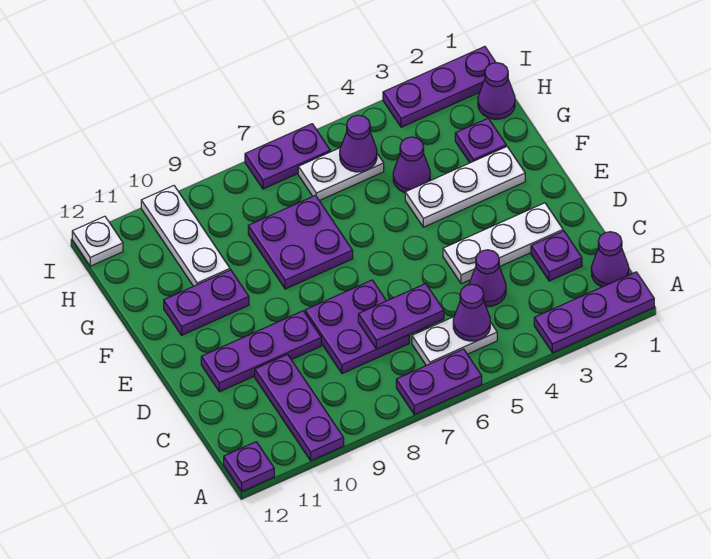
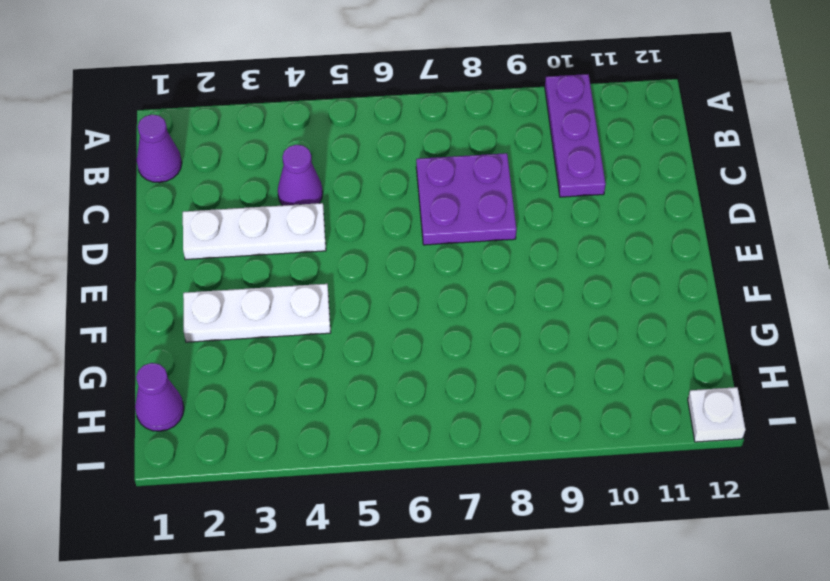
none -> purple 1x3 plate [534,272,654,353]
none -> purple 1x2 plate [396,349,482,414]
none -> purple 1x1 plate [224,442,274,491]

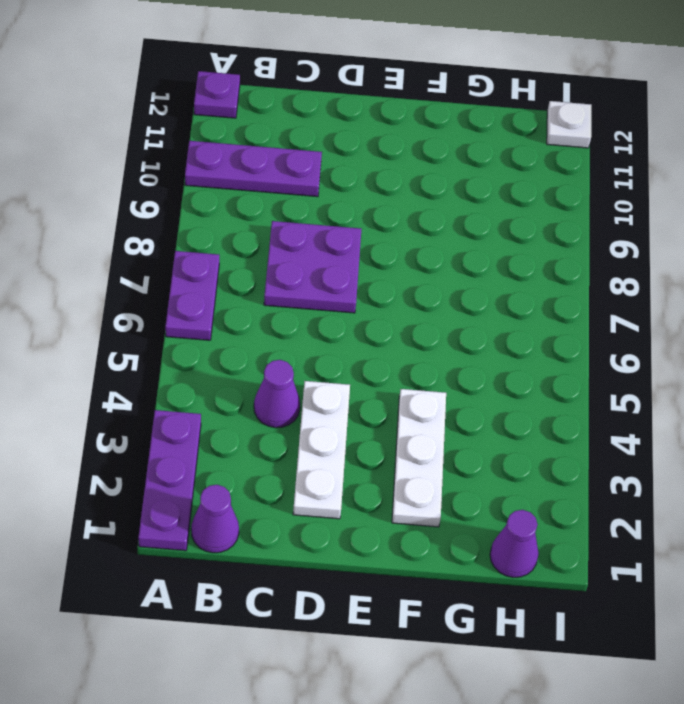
none -> white 1x2 plate [412,317,497,366]
none -> purple 1x1 plate [531,231,582,281]
none -> purple 1x3 plate [201,311,321,392]

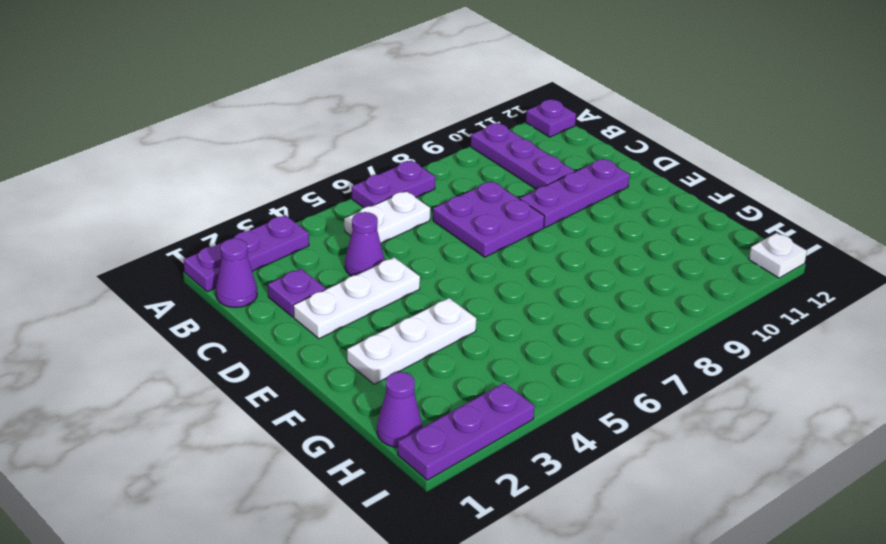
none -> purple 2x2 plate [248,195,353,289]
none -> purple 1x2 plate [164,270,249,335]
none -> purple 1x1 plate [455,118,506,163]

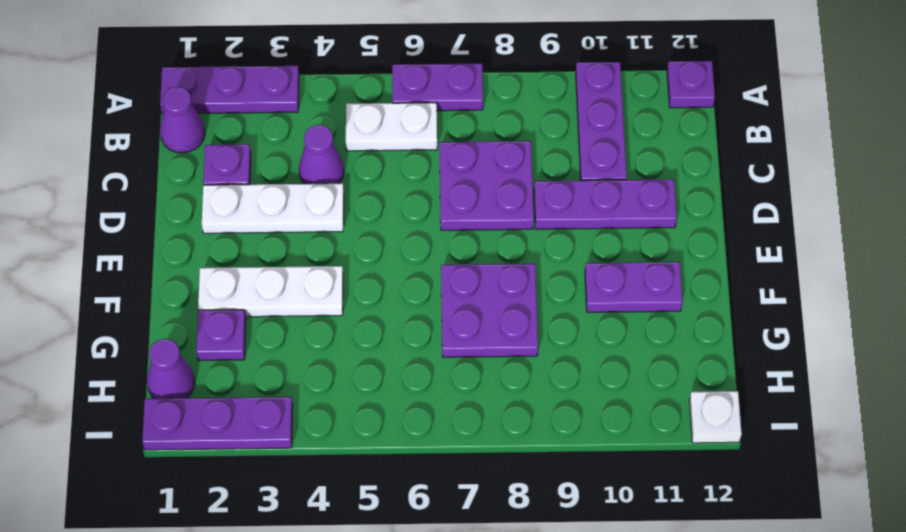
none -> purple 1x1 cone [393,137,430,193]
none -> white 1x3 plate [141,186,230,286]
none -> white 1x2 plate [298,148,384,201]

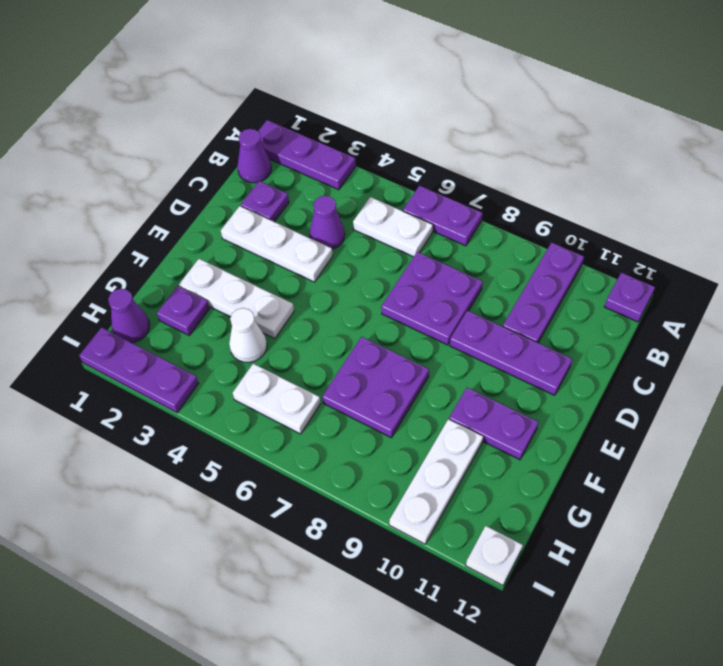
white 1x1 cone [229,308,267,362] -> purple 1x1 cone [393,137,430,193]
none -> purple 1x2 plate [245,124,330,189]
none -> purple 1x1 cone [453,284,490,341]
none -> purple 1x2 plate [358,284,444,349]

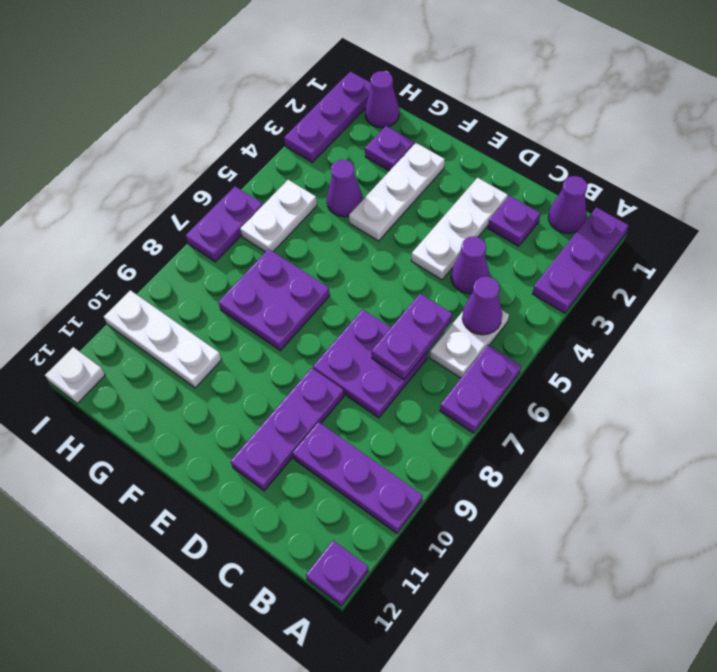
none -> purple 1x2 plate [164,270,249,335]
none -> purple 1x1 cone [340,115,377,172]

